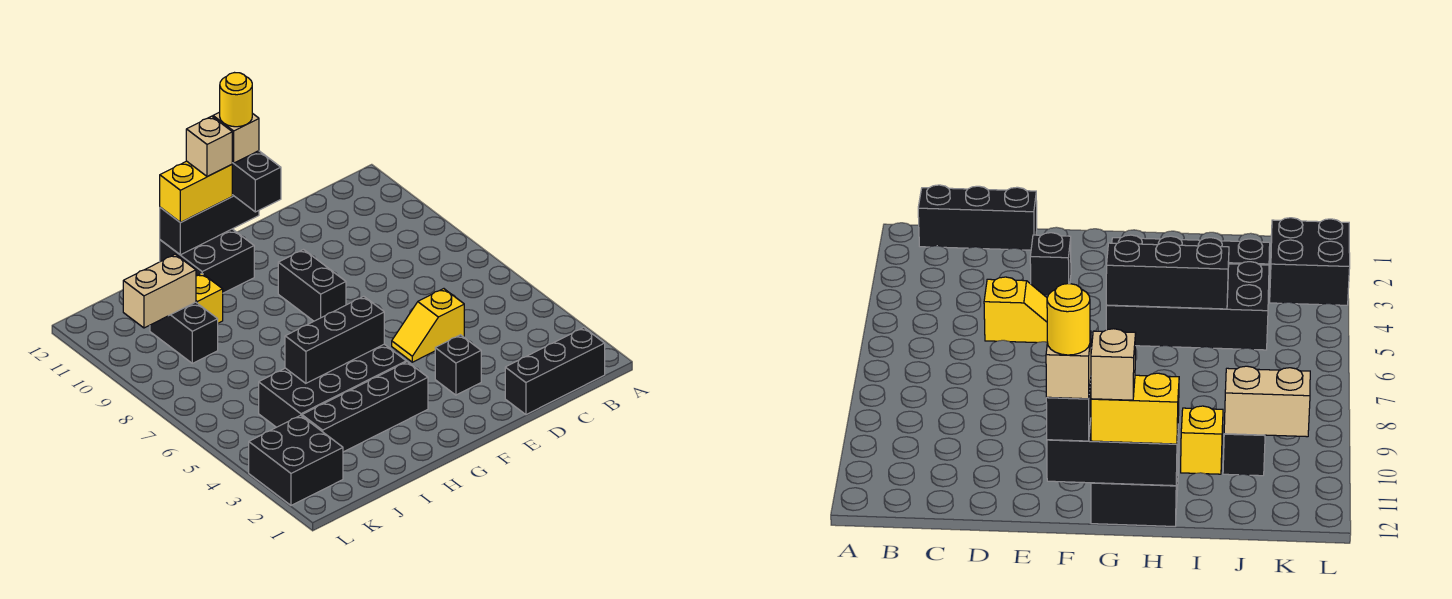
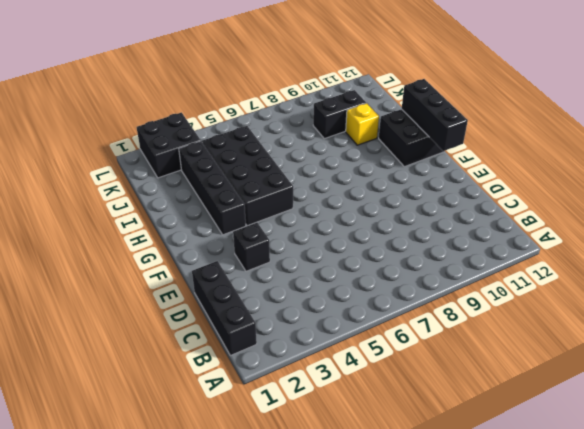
none -> yellow 1x2 slope [392,289,464,362]
none -> black 1x2 brick [278,250,346,321]
none -> black 1x3 brick [285,296,384,383]

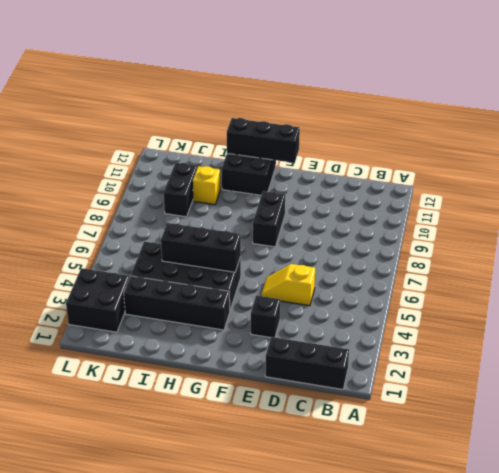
none -> tan 1x2 brick [123,254,196,328]
none -> black 1x2 brick [232,151,281,212]
none -> yellow 1x2 brick [160,161,232,223]

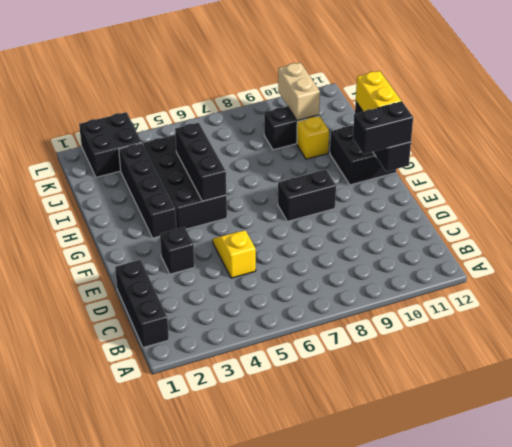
none -> tan 1x1 brick [213,112,259,163]
none -> tan 1x1 brick [186,116,232,177]
none -> yellow 1x1 round brick [220,73,252,127]

